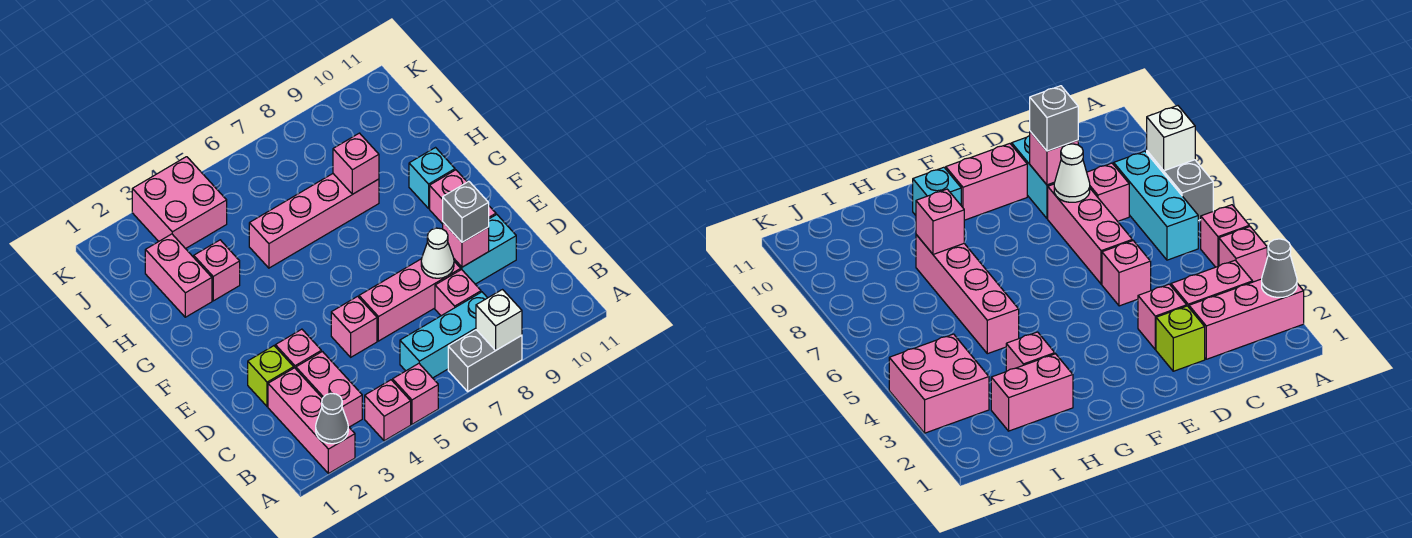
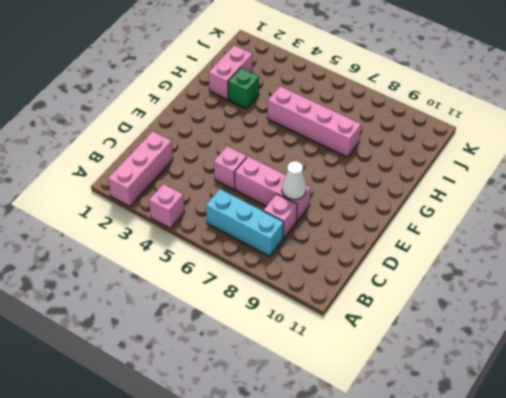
green 1x1 brick [228,68,259,109] -> pink 1x1 brick [194,240,240,301]
none -> pink 1x1 brick [393,364,438,424]
none -> grey 1x2 brick [448,330,522,391]
none -> pink 1x2 brick [296,352,362,427]

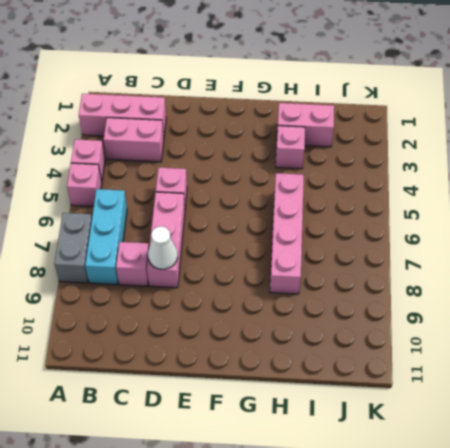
none -> lime 1x1 brick [248,346,294,407]
none -> pink 1x1 brick [275,329,321,369]
none -> cyan 1x2 brick [454,215,516,284]

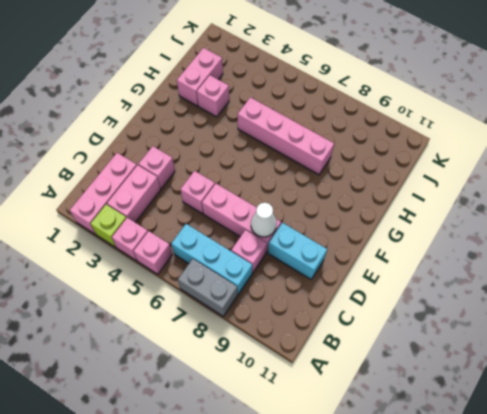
lime 1x1 brick [90,205,126,247] -> lime 1x1 brick moved to [248,346,294,407]
none -> pink 1x2 brick [430,170,496,224]
none -> cyan 1x1 brick [409,148,455,208]
none -> pink 2x2 brick [132,157,227,249]

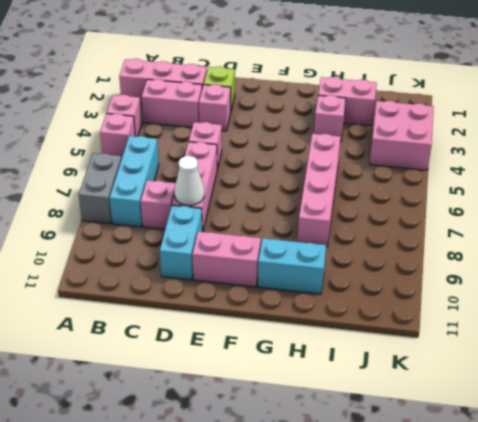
cyan 1x2 brick [258,238,326,294] -> cyan 1x1 brick [409,148,455,208]
none -> grey 1x1 cone [316,394,348,444]
none -> white 1x1 brick [476,290,522,350]
none -> pink 1x1 brick [443,222,489,267]

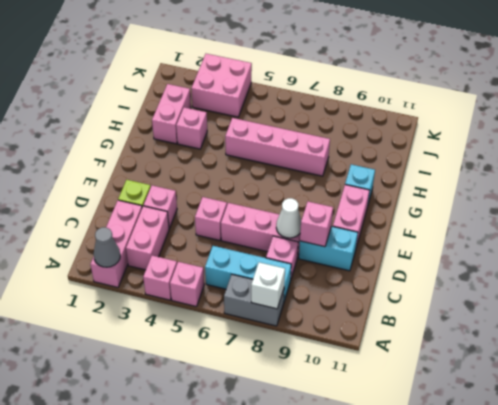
none -> pink 1x1 brick [333,133,379,194]
none -> grey 1x1 brick [443,181,489,242]

